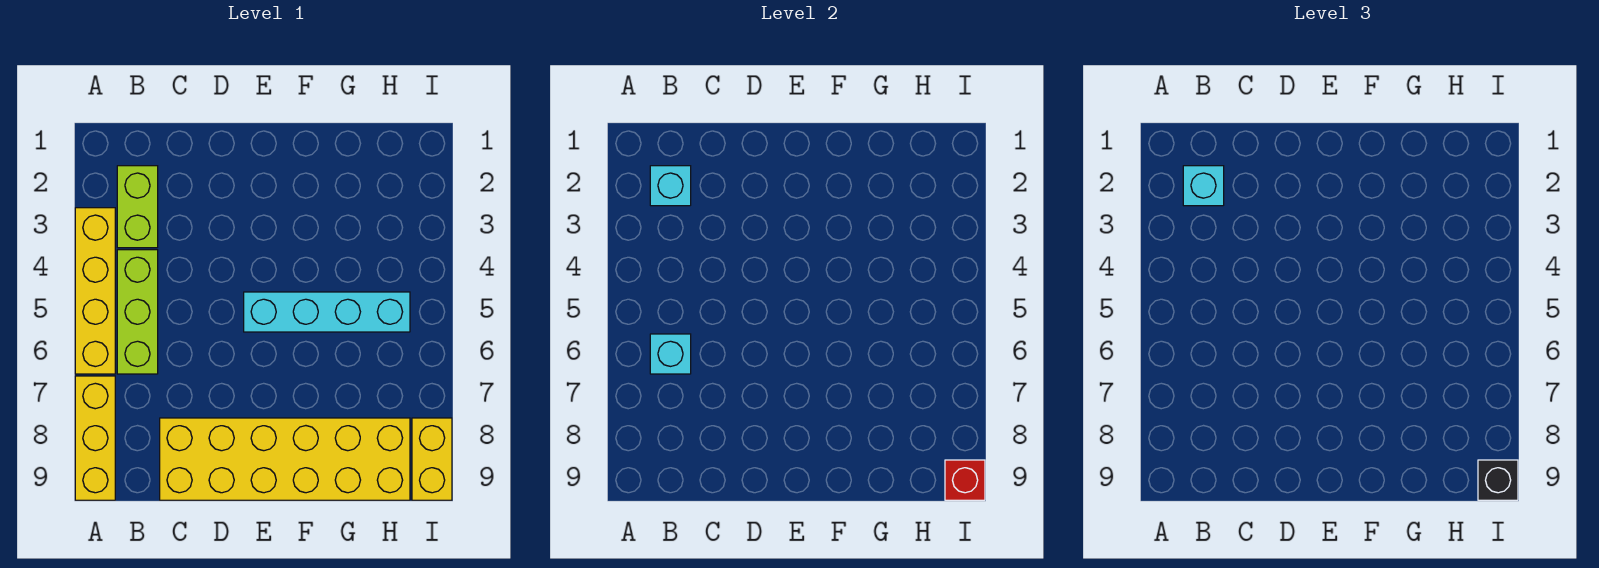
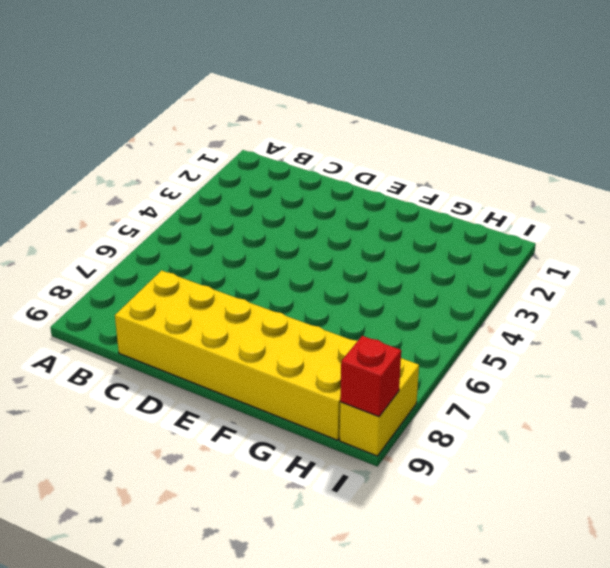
none -> yellow 1x4 brick [75,208,115,374]
none -> yellow 1x3 brick [75,376,115,500]
none -> lime 1x2 brick [117,166,158,248]

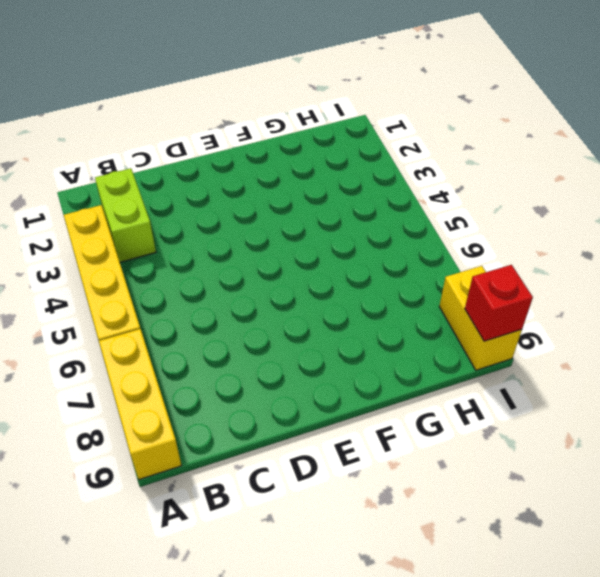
none -> lime 1x3 brick [117,250,158,374]
none -> yellow 2x6 brick [160,418,410,500]
none -> cyan 1x4 brick [244,292,410,332]

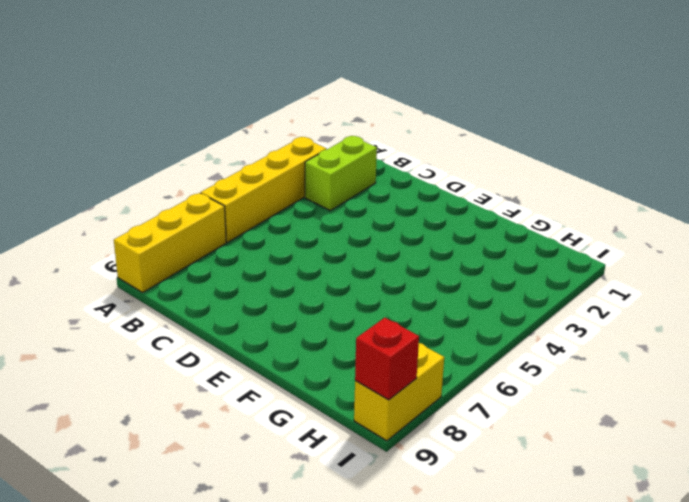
none -> lime 1x3 brick [117,250,158,374]
none -> yellow 2x6 brick [160,418,410,500]
none -> cyan 1x4 brick [244,292,410,332]

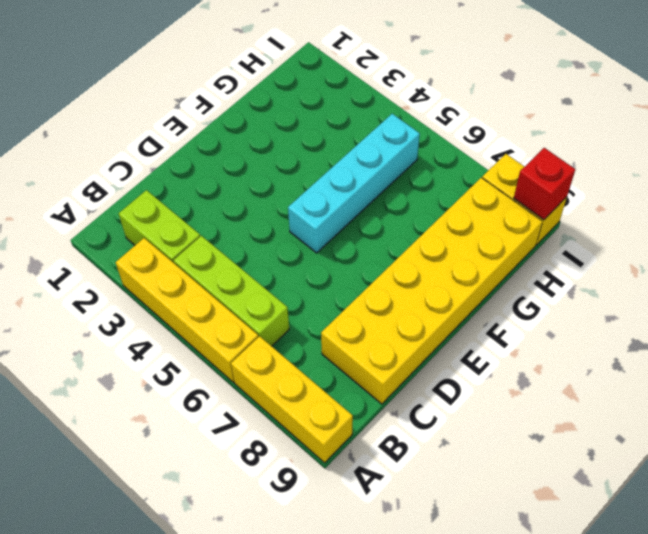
none -> cyan 1x1 brick [650,166,691,206]
none -> cyan 1x1 brick [650,334,691,374]
none -> cyan 1x1 brick [1183,166,1224,206]

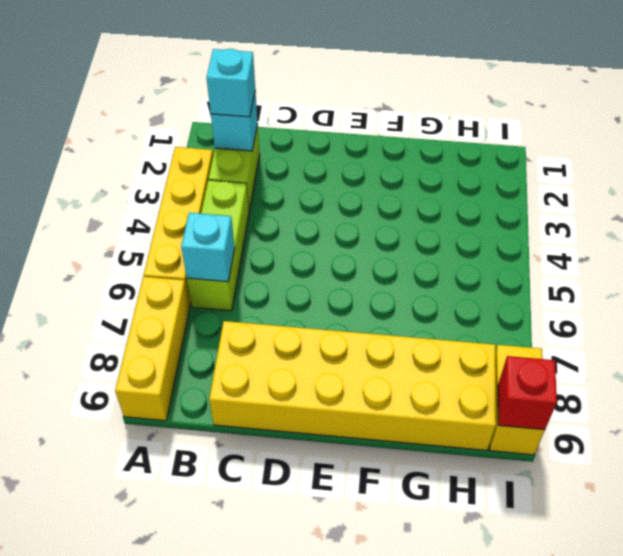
none -> cyan 1x4 brick [244,292,410,332]
none -> black 1x1 brick [1478,460,1518,500]

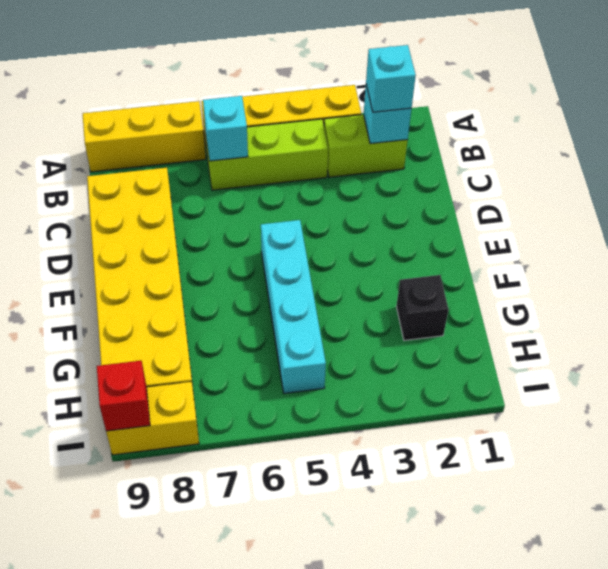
black 1x1 brick [396,275,449,340] -> black 1x1 brick moved to [1478,460,1518,500]

